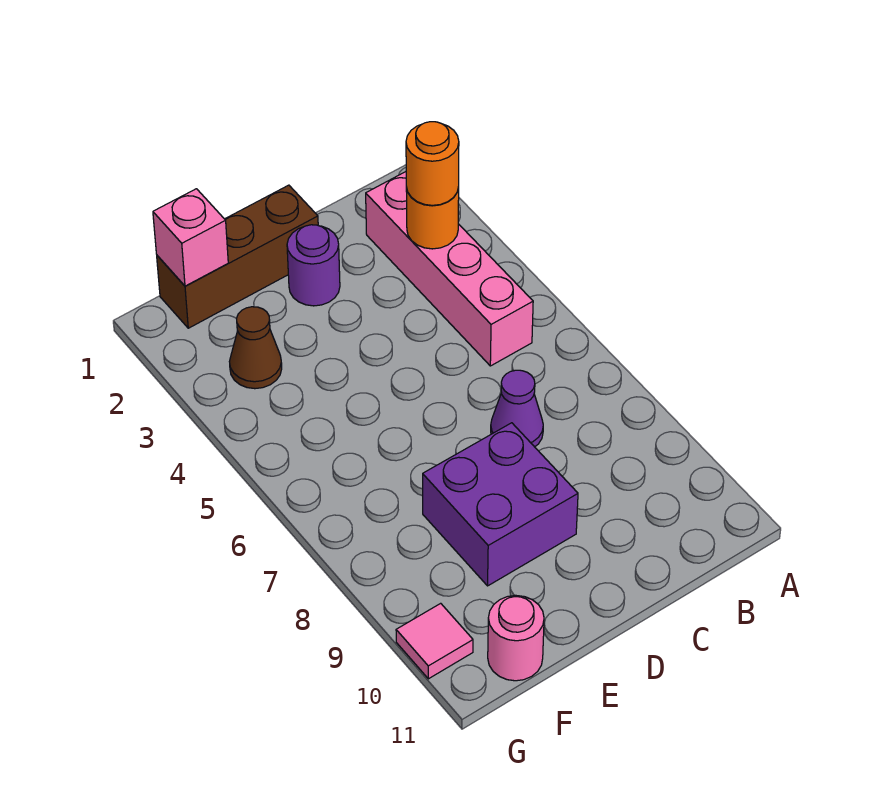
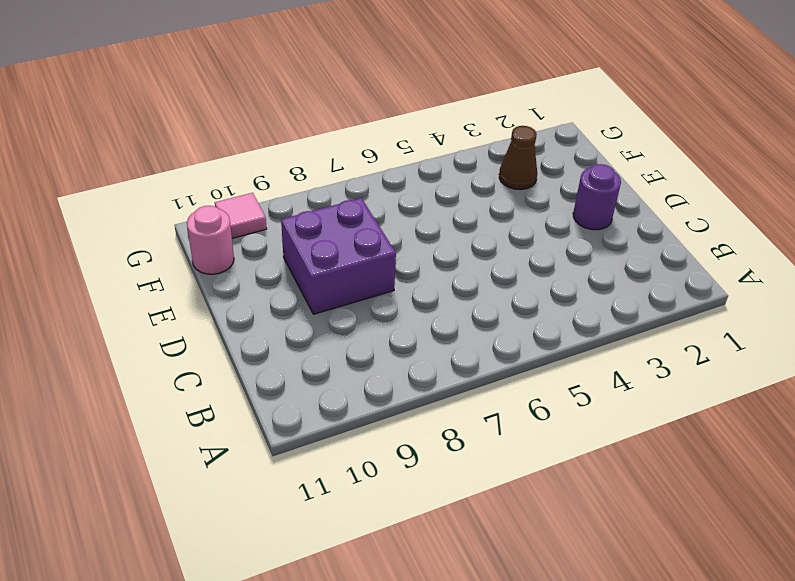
none -> pink 1x4 brick [366,172,533,366]
none -> purple 1x1 cone [491,370,543,447]

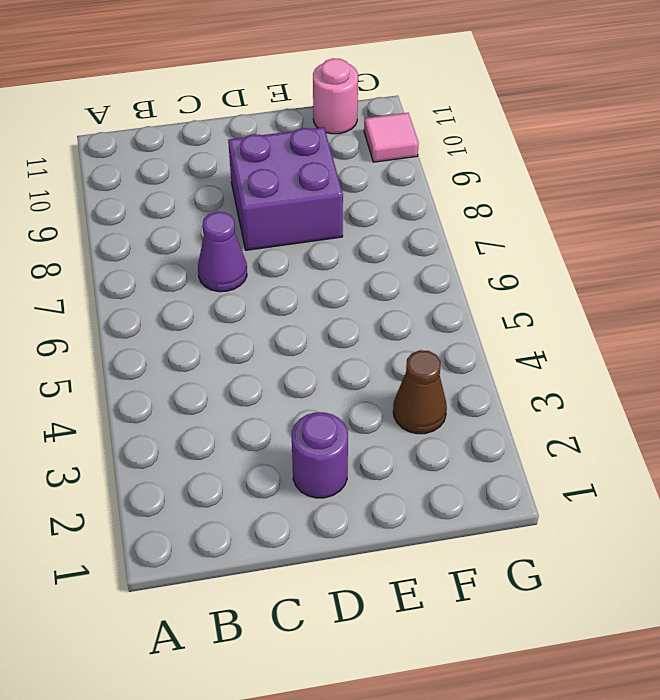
none -> pink 1x4 brick [366,172,533,366]
none -> brown 1x3 brick [157,185,318,328]

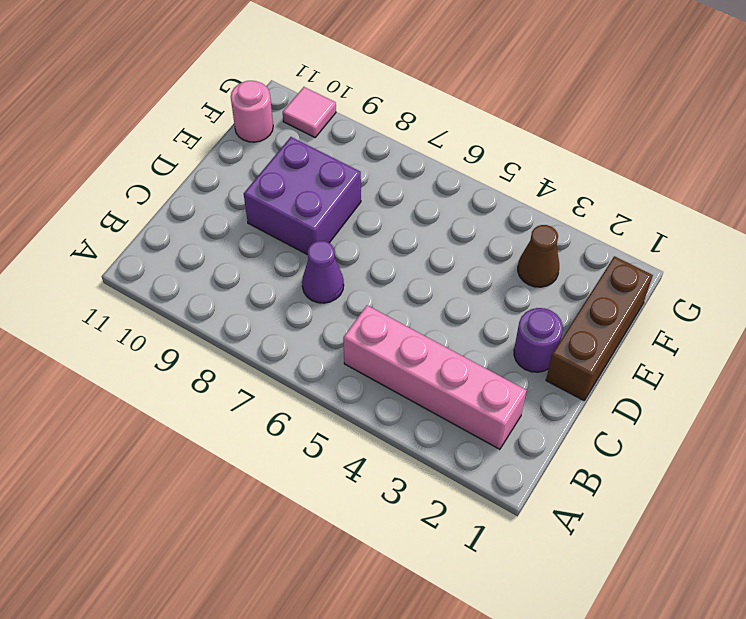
none -> orange 1x1 round brick [406,187,459,249]
none -> pink 1x1 brick [153,189,228,286]

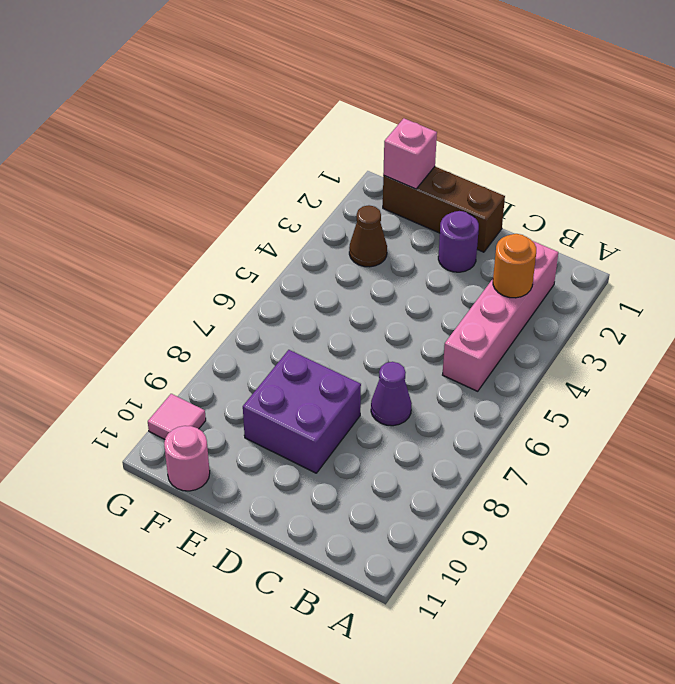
none -> orange 1x1 round brick [406,122,459,205]

